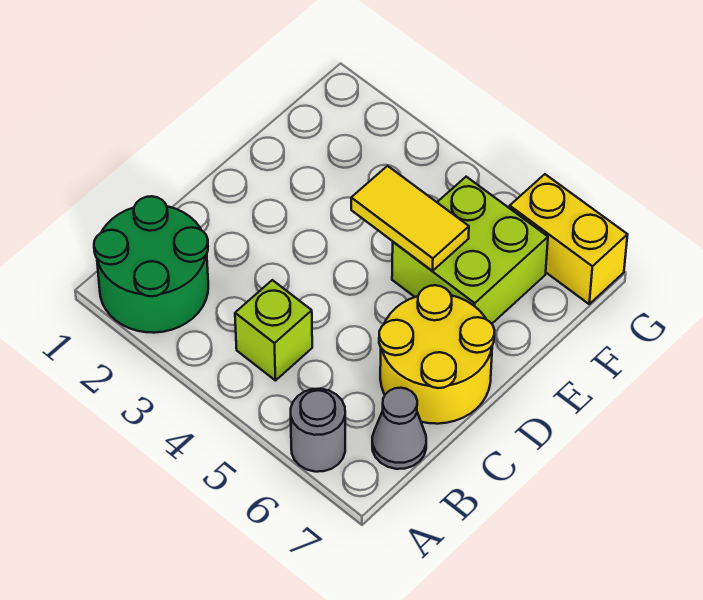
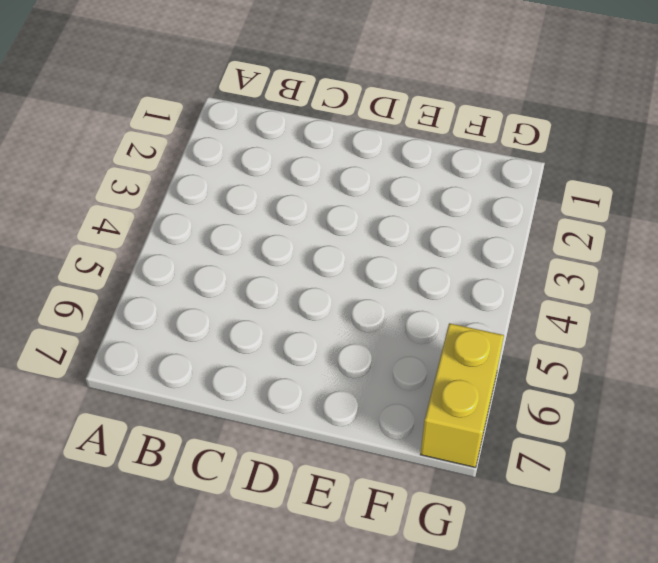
none -> green 2x2 round brick [94,196,208,333]
none -> grey 1x1 round brick [291,389,345,472]

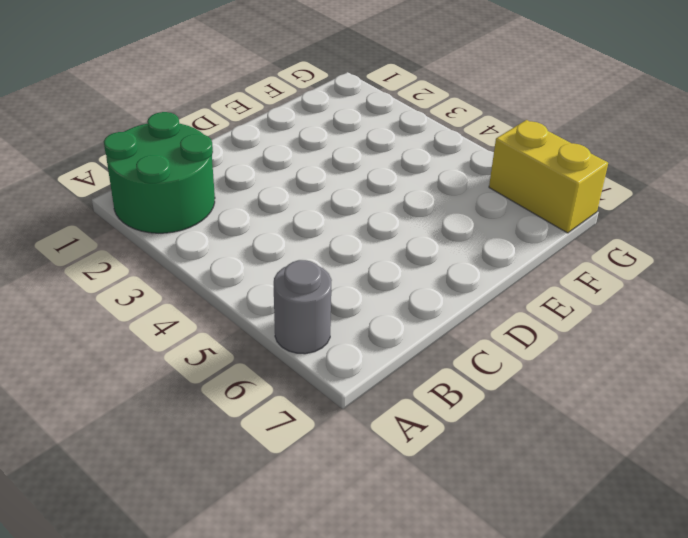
none -> lime 1x1 brick [235,280,312,381]
none -> grey 1x1 cone [372,388,426,469]

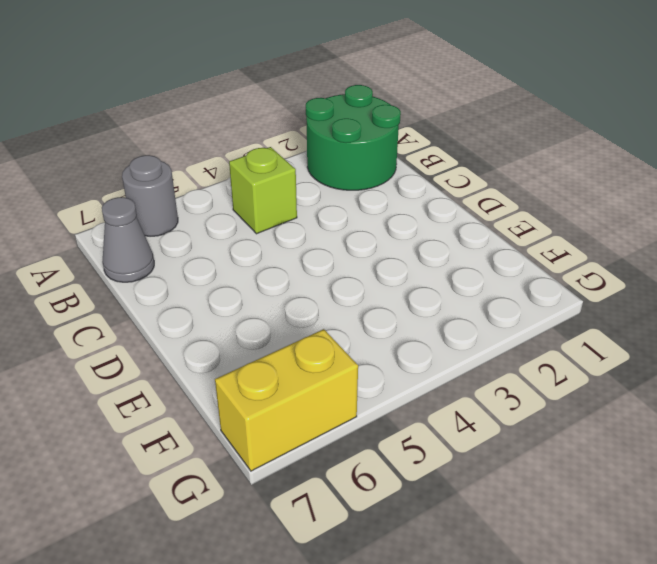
none -> yellow 2x2 round brick [379,285,495,424]
none -> lime 2x2 brick [392,177,548,324]

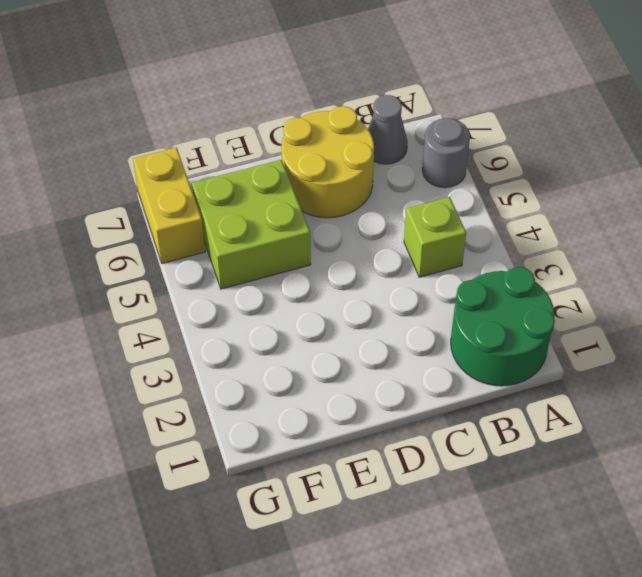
none -> yellow 1x2 tile [351,166,469,271]

